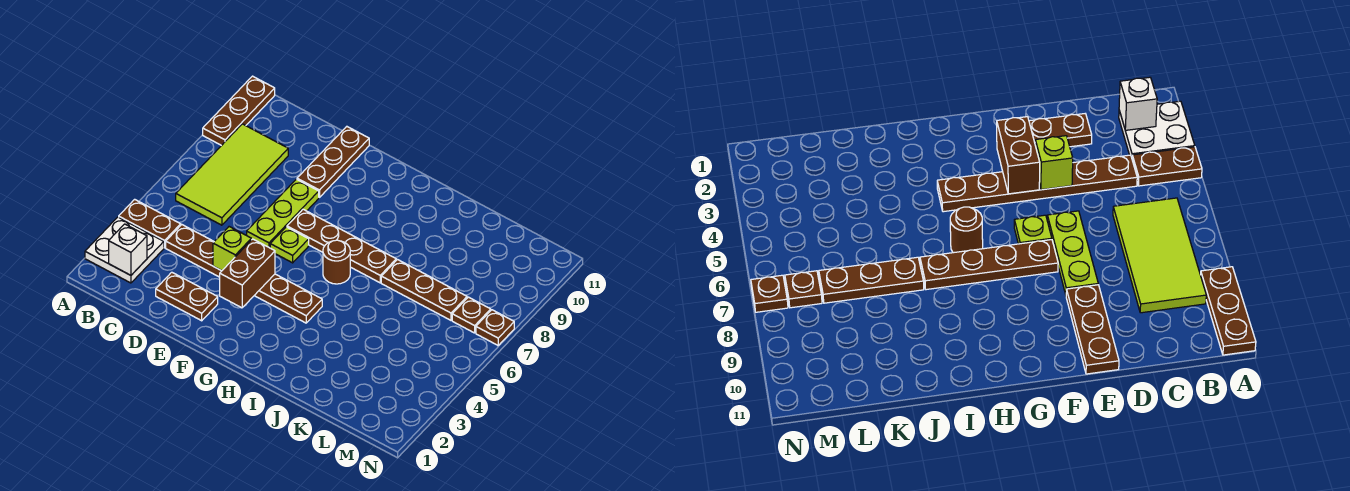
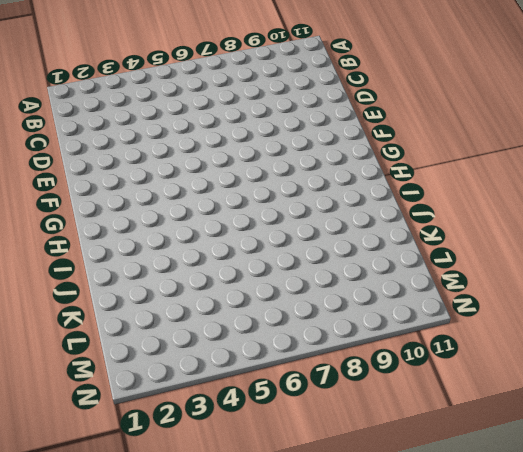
none -> white 2x2 plate [85,217,164,283]
none -> brown 1x2 plate [119,199,181,248]
none -> brown 1x3 plate [203,76,275,146]

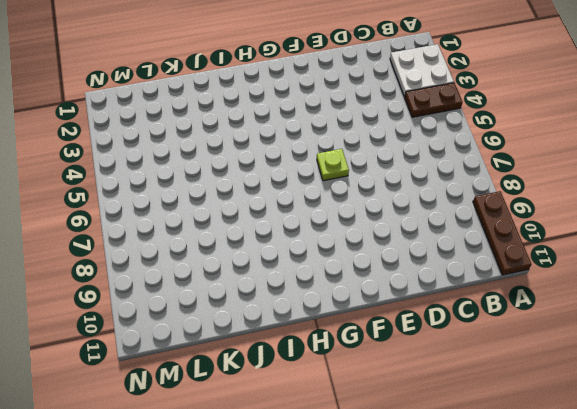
none -> lime 2x4 tile [176,124,288,225]
none -> brown 1x6 plate [166,225,322,323]
none -> brown 1x2 plate [156,272,218,321]

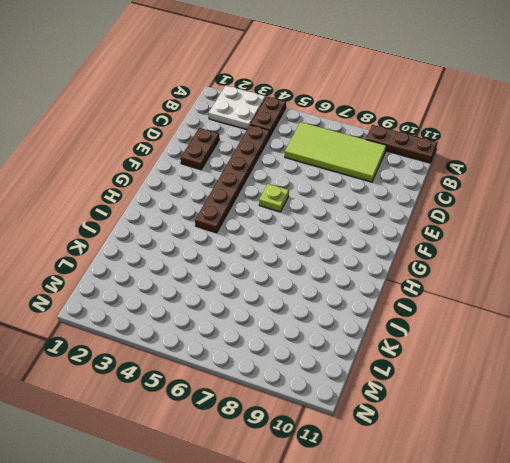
none -> lime 1x3 plate [247,179,319,248]
none -> brown 1x3 plate [297,127,369,197]
none -> brown 1x4 plate [287,209,396,283]

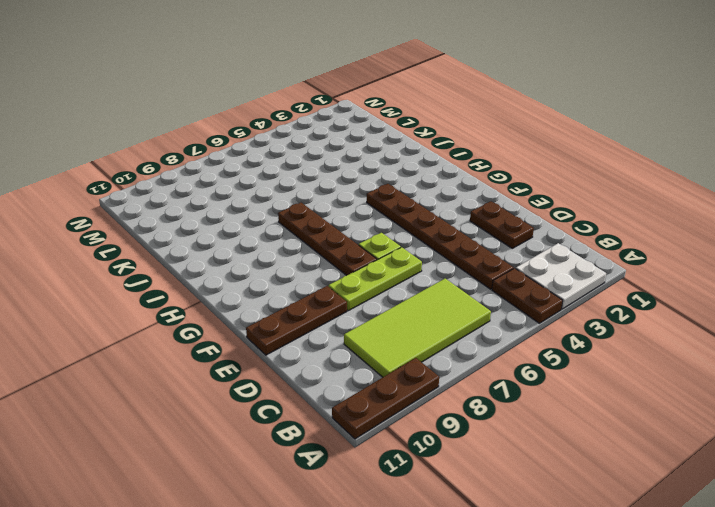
none -> brown 1x1 round brick [323,240,350,284]
none -> brown 1x3 plate [381,260,467,320]
none -> brown 1x1 plate [452,297,491,333]

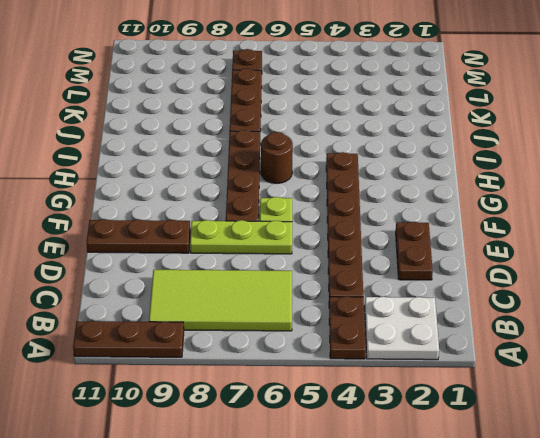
none -> brown 1x1 plate [476,310,514,345]
none -> white 1x1 brick [109,224,147,275]
none -> lime 1x1 brick [213,227,251,271]

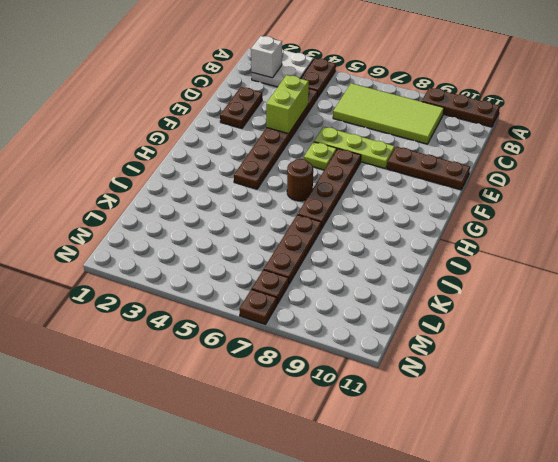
lime 1x2 brick [266,75,309,134] -> lime 1x1 brick [213,227,251,271]
none -> brown 1x2 brick [220,239,275,308]

